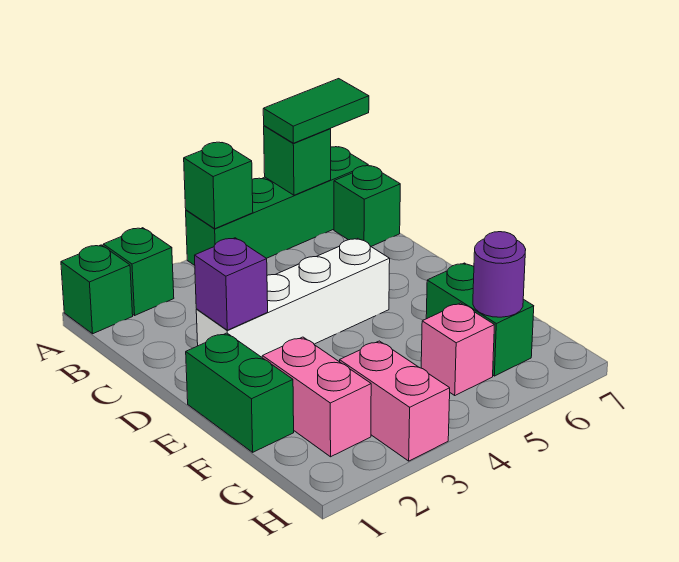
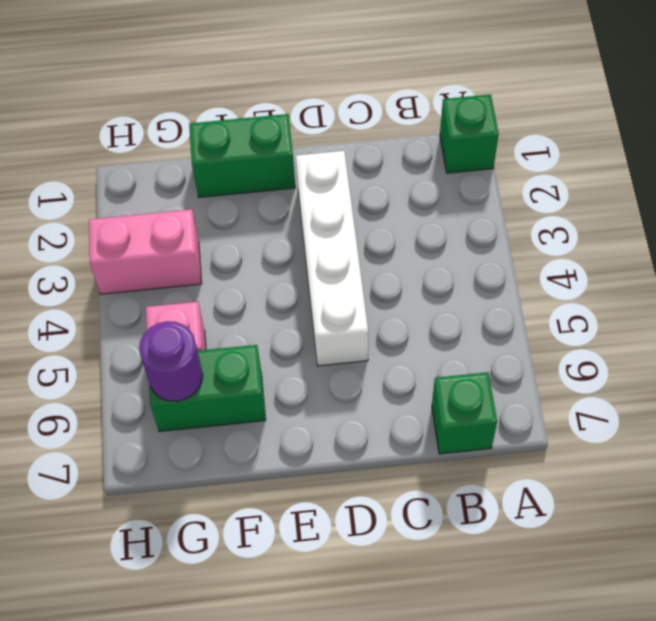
none -> green 1x1 brick [103,228,174,315]
none -> green 1x4 brick [186,147,368,265]
none -> pink 1x2 brick [262,337,371,457]

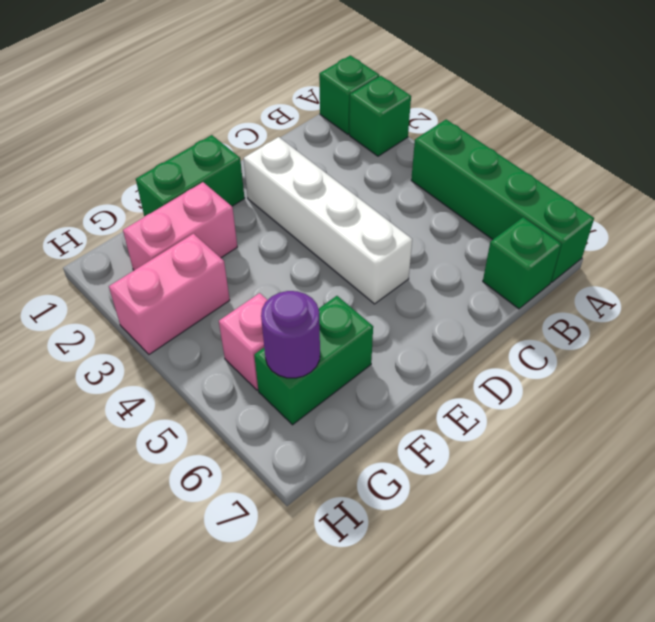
none -> green 1x1 brick [184,142,253,229]
none -> green 1x1 brick [264,126,331,195]
none -> purple 1x1 brick [195,238,268,330]

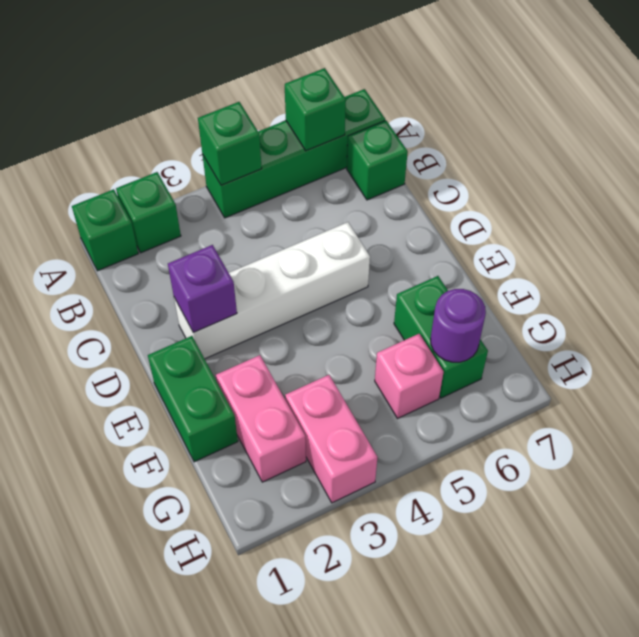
none -> green 1x2 tile [263,79,369,143]

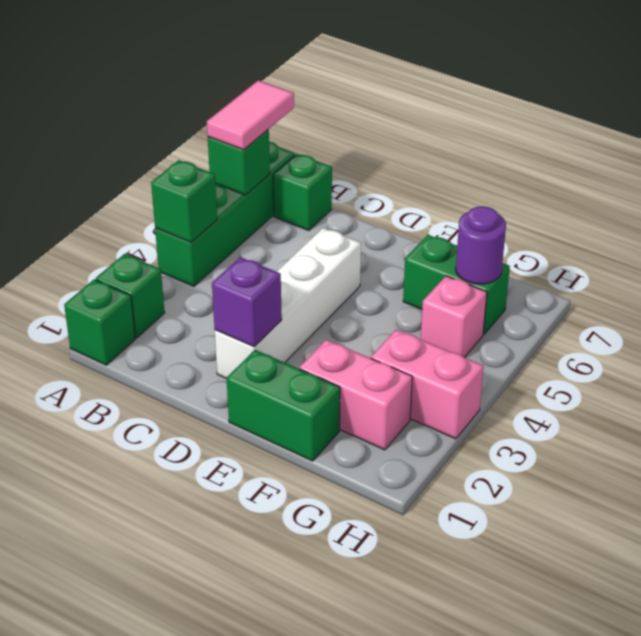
pink 1x2 tile [207,80,294,150] -> green 1x2 tile [263,79,369,143]

